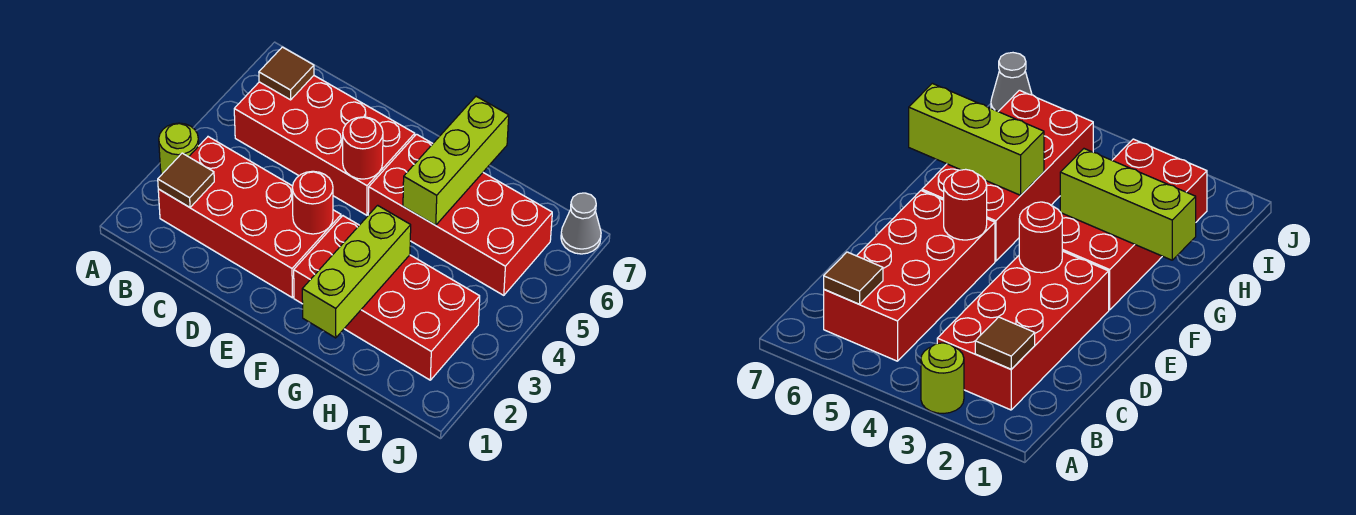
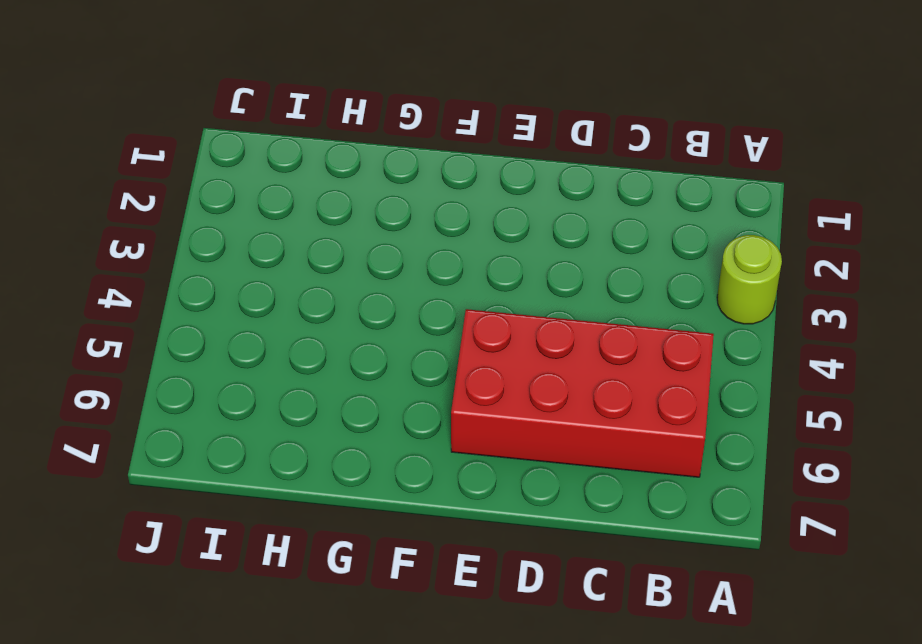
none -> red 2x4 brick [158,137,341,298]
none -> red 2x4 brick [294,216,480,380]
none -> red 2x4 brick [368,134,552,295]

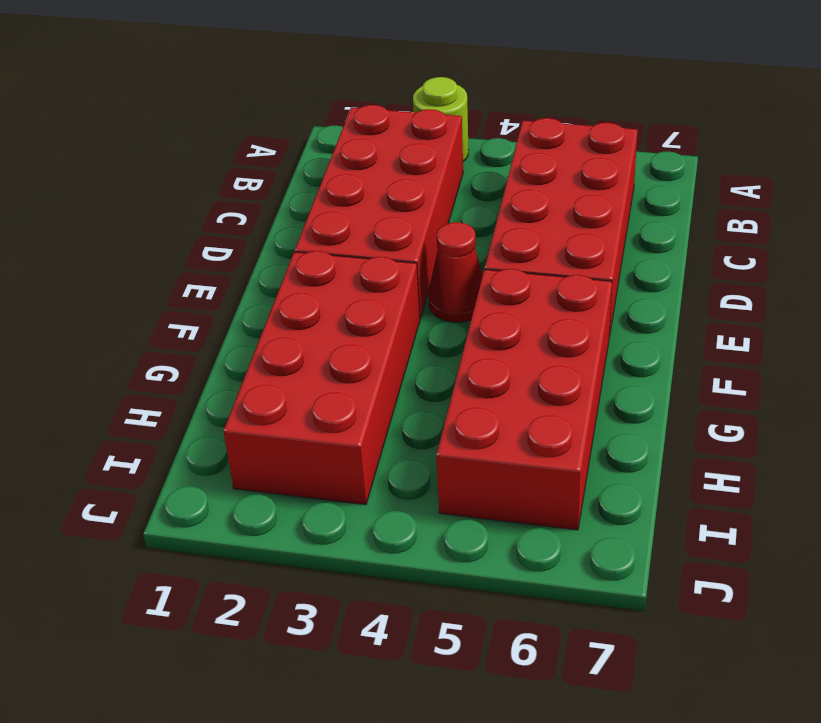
red 1x1 cone [428,222,483,322] -> none
none -> grey 1x1 cone [561,193,601,254]
none -> brown 1x1 tile [158,153,214,207]
none -> brown 1x1 tile [259,47,314,100]

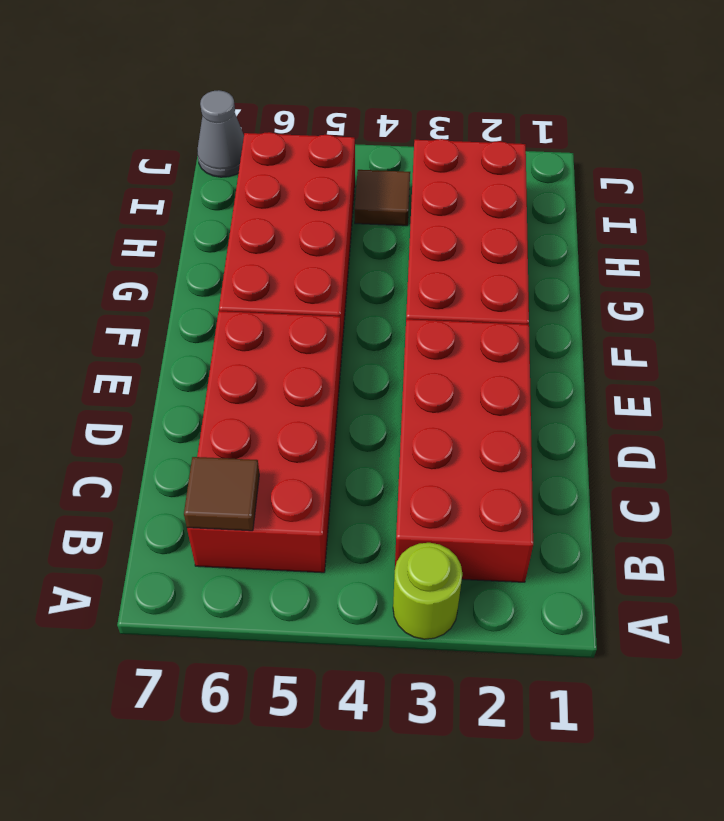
brown 1x1 tile [355,170,410,226] -> brown 1x1 tile moved to [158,153,214,207]
none -> red 1x1 round brick [292,171,333,234]
none -> red 1x1 round brick [343,117,383,179]
none -> lime 1x3 brick [302,205,411,338]

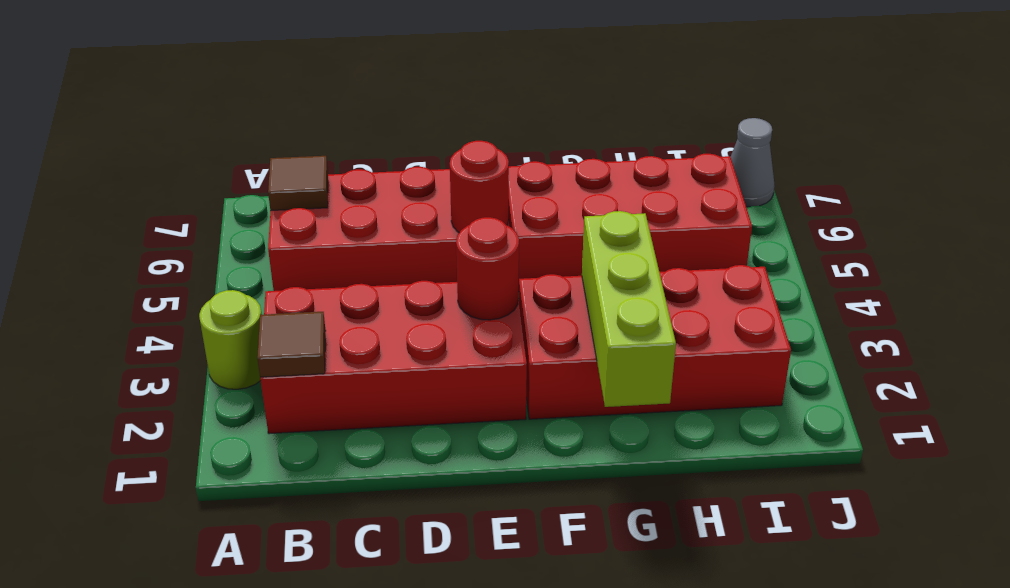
none -> lime 1x3 brick [403,96,509,225]

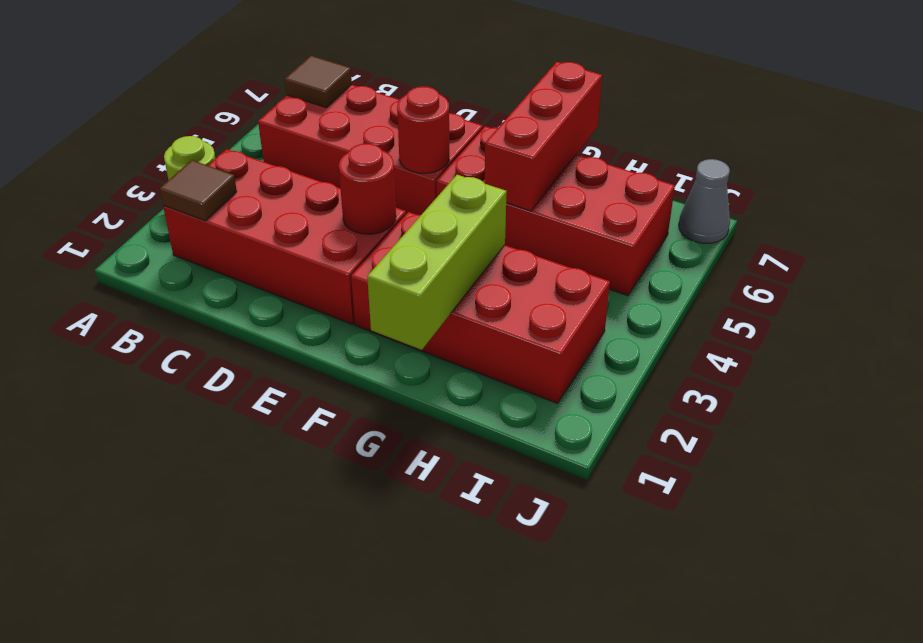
red 1x3 brick [485,62,602,211] -> lime 1x3 brick [403,96,509,225]

